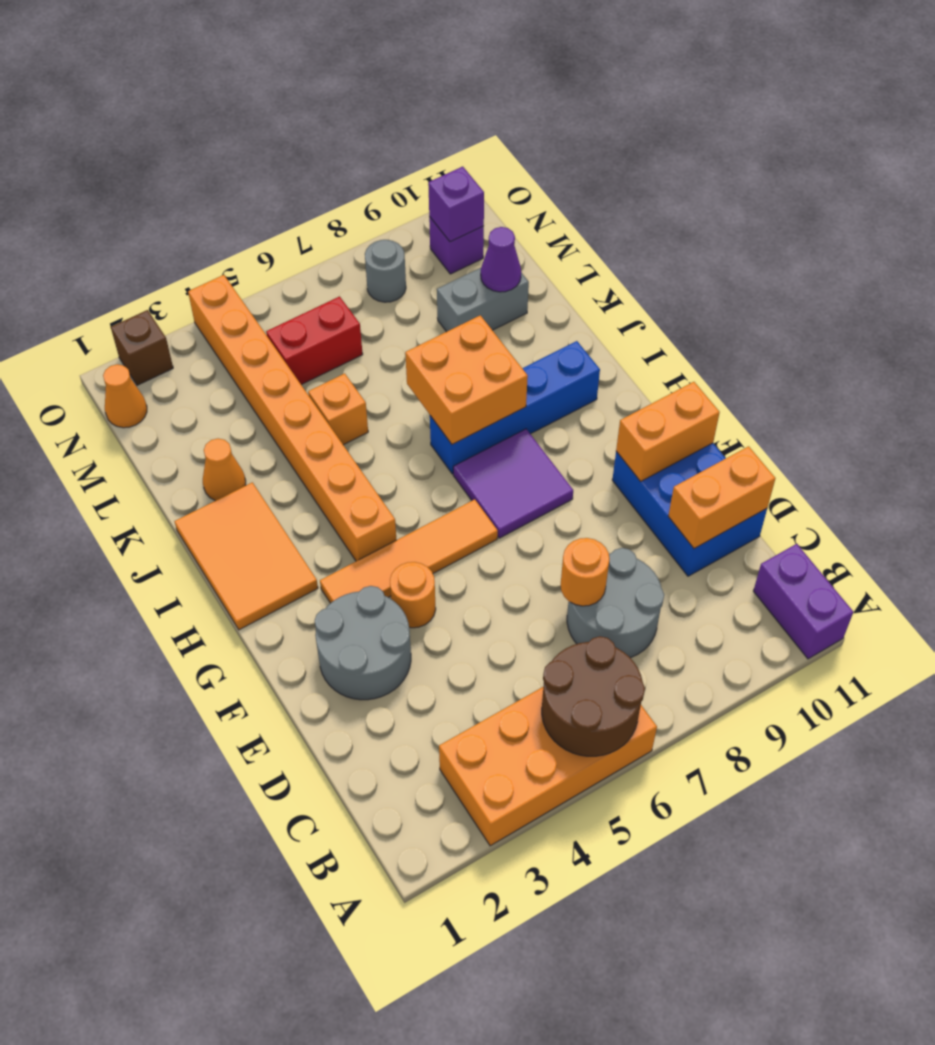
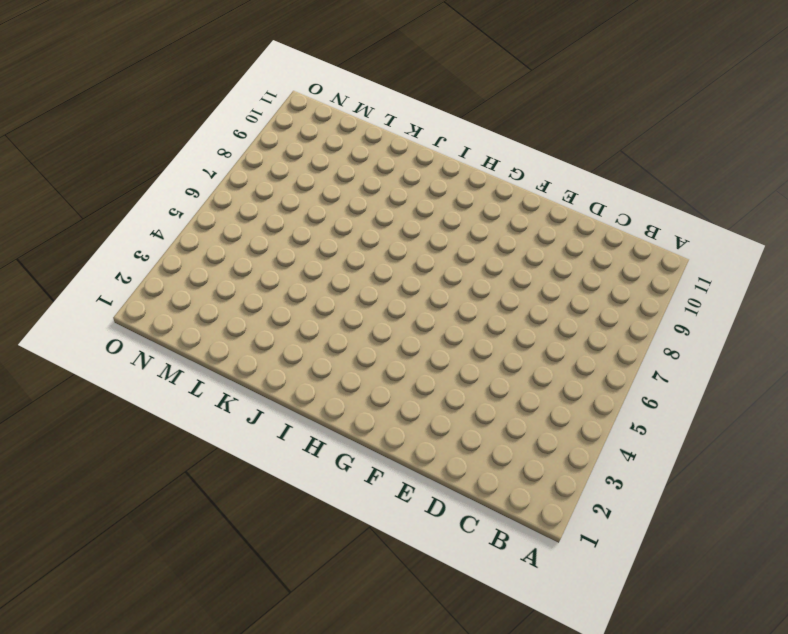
none -> orange 2x4 brick [439,687,657,846]
none -> purple 1x2 brick [753,544,853,659]
none -> grey 2x2 round brick [567,548,664,658]

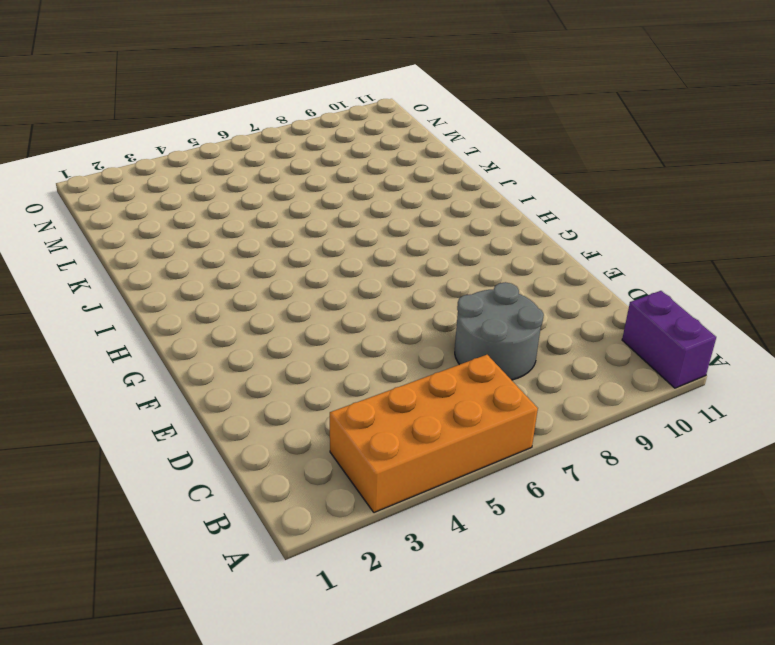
none -> blue 2x3 brick [612,443,767,576]
none -> grey 2x2 round brick [315,586,411,700]
none -> orange 1x1 round brick [390,562,436,628]

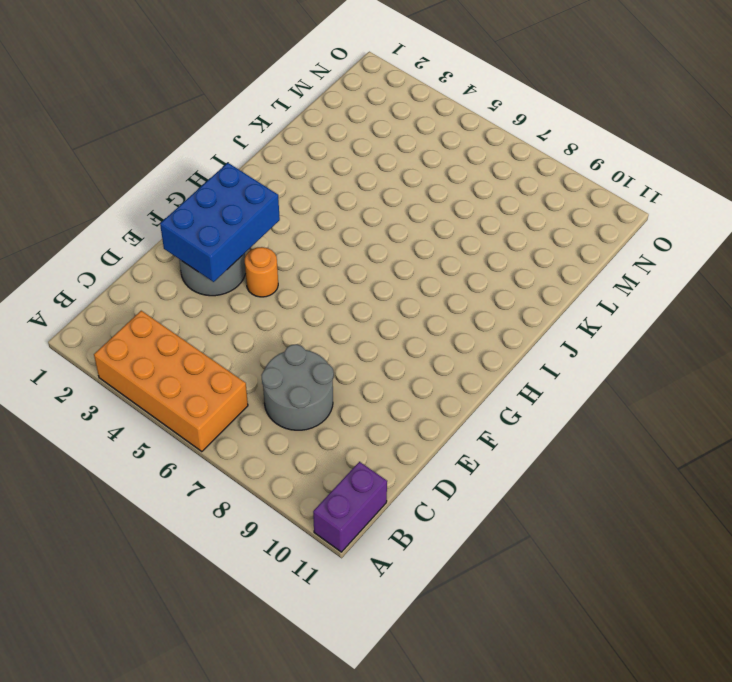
blue 2x3 brick [160,163,280,282] -> blue 2x3 brick moved to [612,443,767,576]
none -> orange 1x4 tile [320,499,498,603]
none -> purple 2x2 tile [453,429,573,538]
none -> orange 2x3 tile [174,482,318,630]

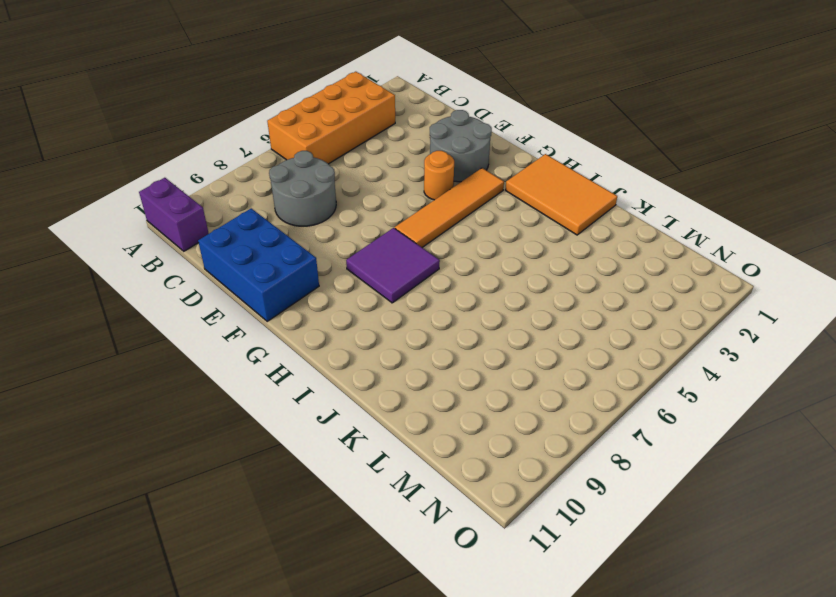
none -> orange 1x8 brick [188,275,396,561]
none -> blue 1x4 brick [430,341,600,474]
none -> orange 1x1 cone [203,439,246,501]

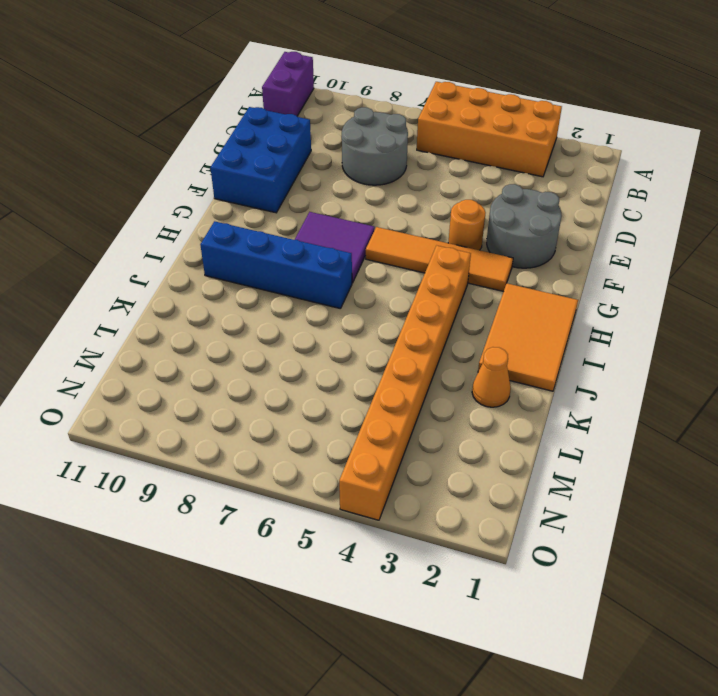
none -> orange 1x1 brick [308,373,368,445]
none -> grey 1x2 brick [437,268,529,332]
none -> red 1x2 brick [266,296,363,385]

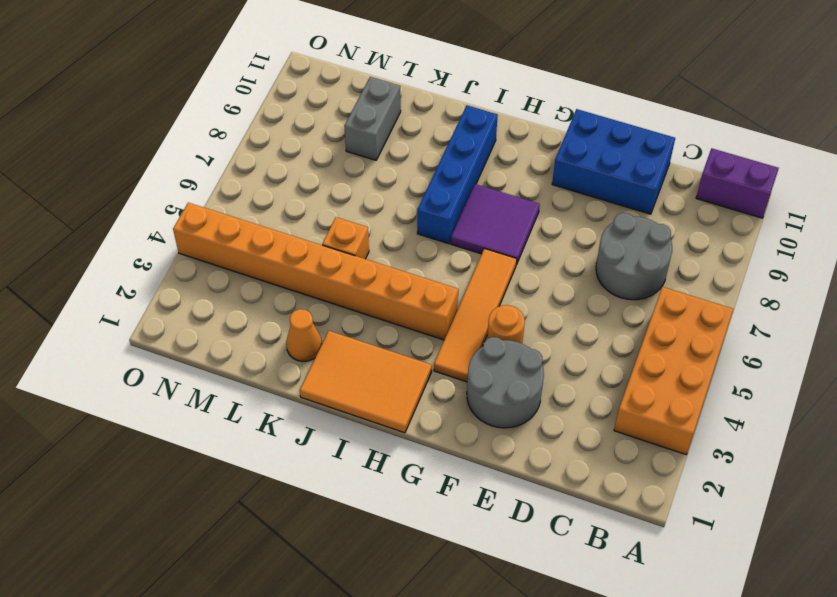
none -> red 1x2 brick [266,296,363,385]
none -> orange 1x1 cone [103,364,147,428]
none -> grey 1x1 round brick [365,240,406,302]

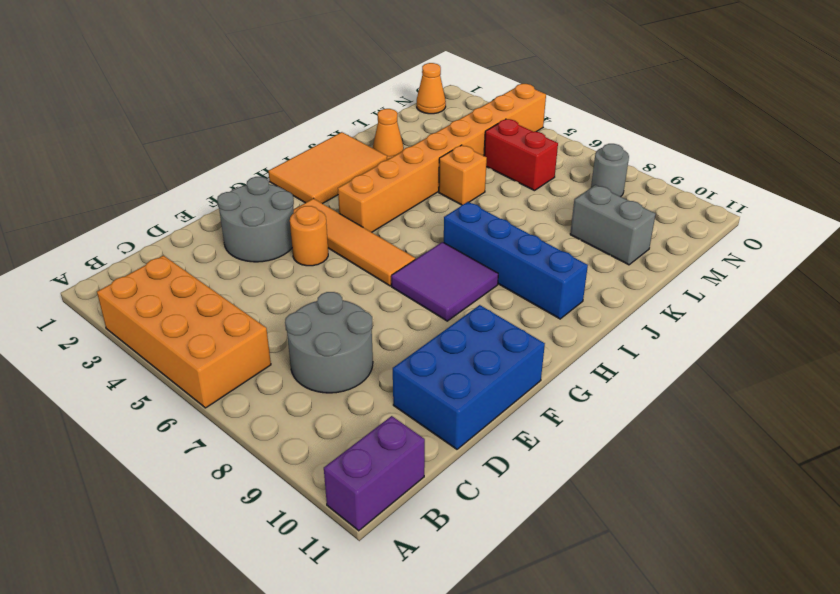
none -> purple 1x1 brick [429,217,484,274]
none -> brown 1x1 brick [111,310,173,385]
none -> brown 2x2 round brick [542,636,645,756]

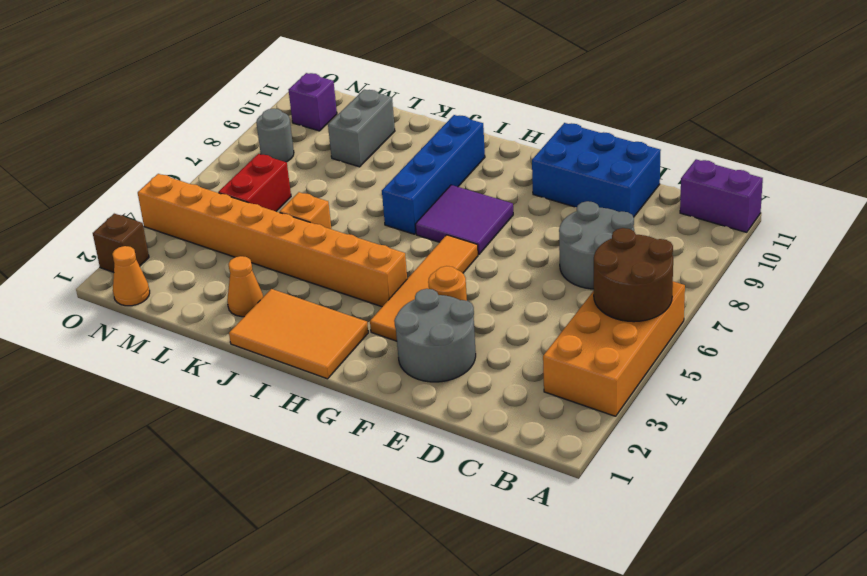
none -> orange 1x1 round brick [561,538,610,606]
none -> orange 1x2 brick [668,446,775,548]
none -> orange 1x2 brick [616,382,720,481]

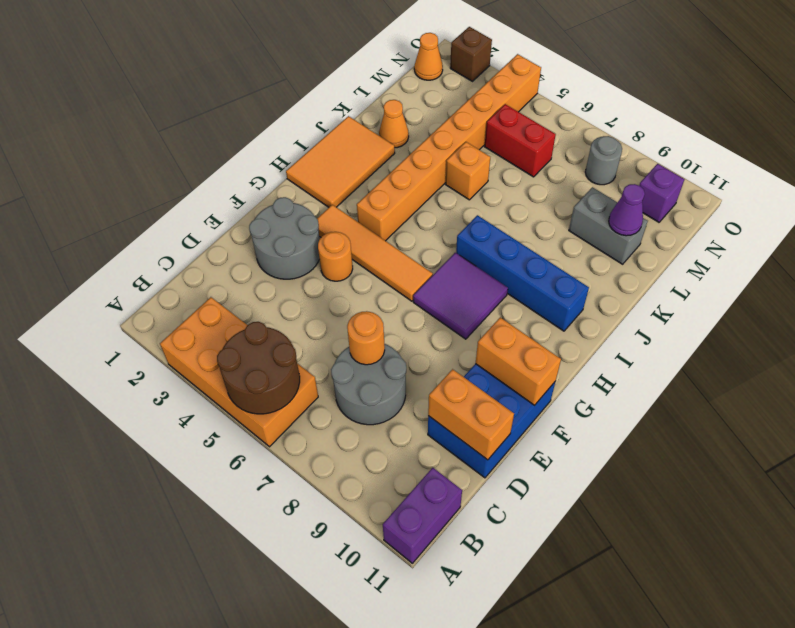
none -> orange 2x2 brick [405,315,528,444]
none -> purple 1x1 brick [428,167,484,242]

